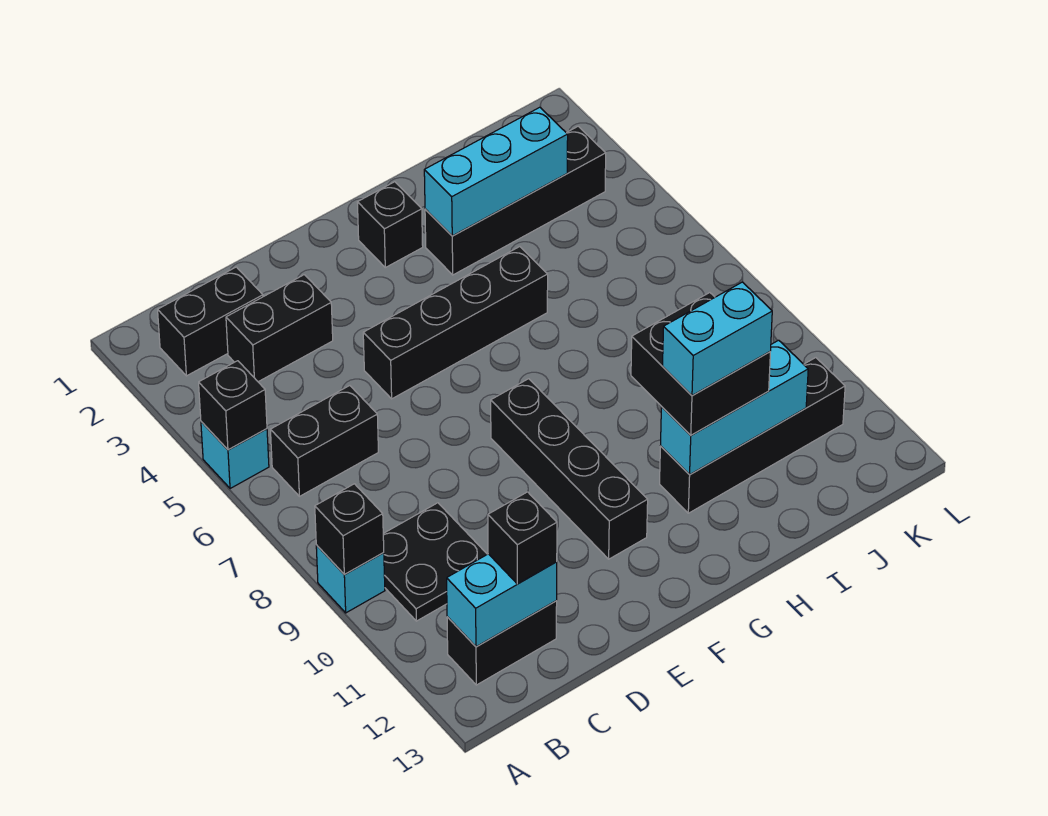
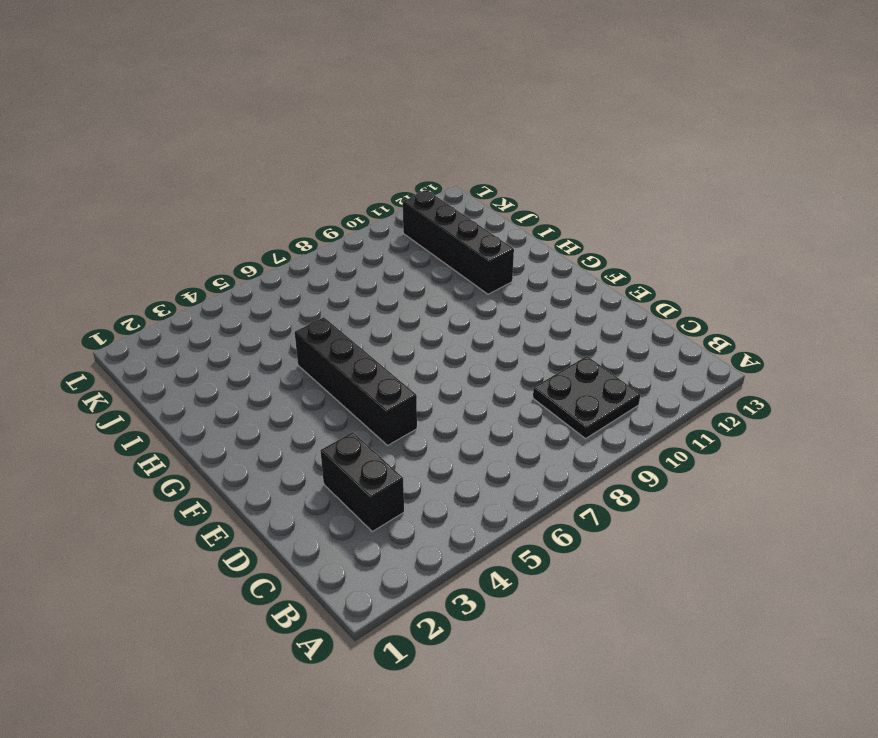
none -> cyan 1x1 brick [201,422,269,489]
none -> cyan 1x1 brick [316,545,385,613]
none -> black 1x2 brick [158,267,263,376]

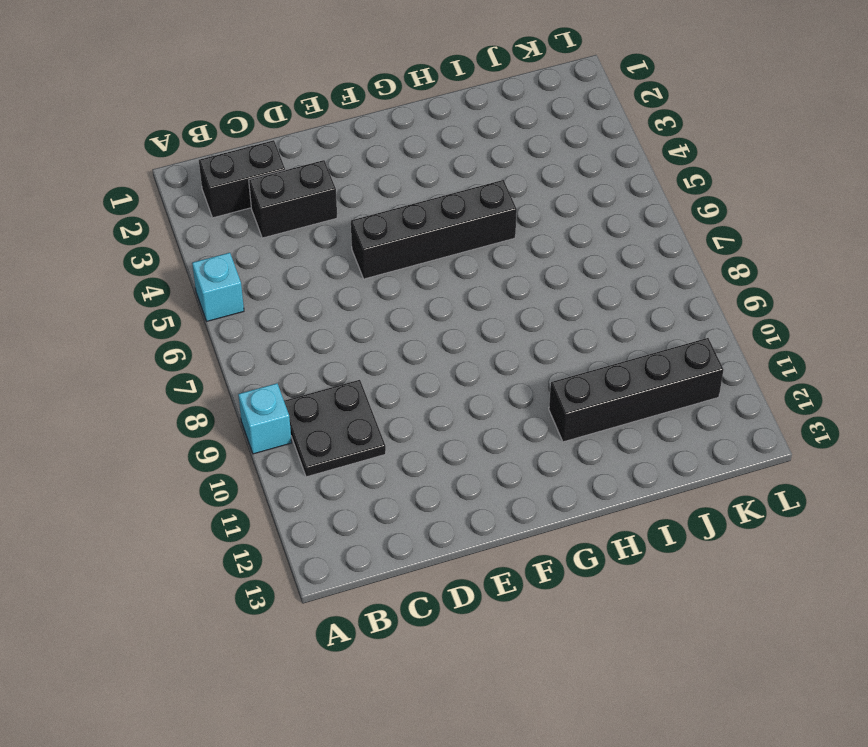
none -> black 1x2 brick [270,386,378,496]
none -> black 1x2 brick [447,601,557,685]
none -> black 1x4 brick [491,379,648,559]

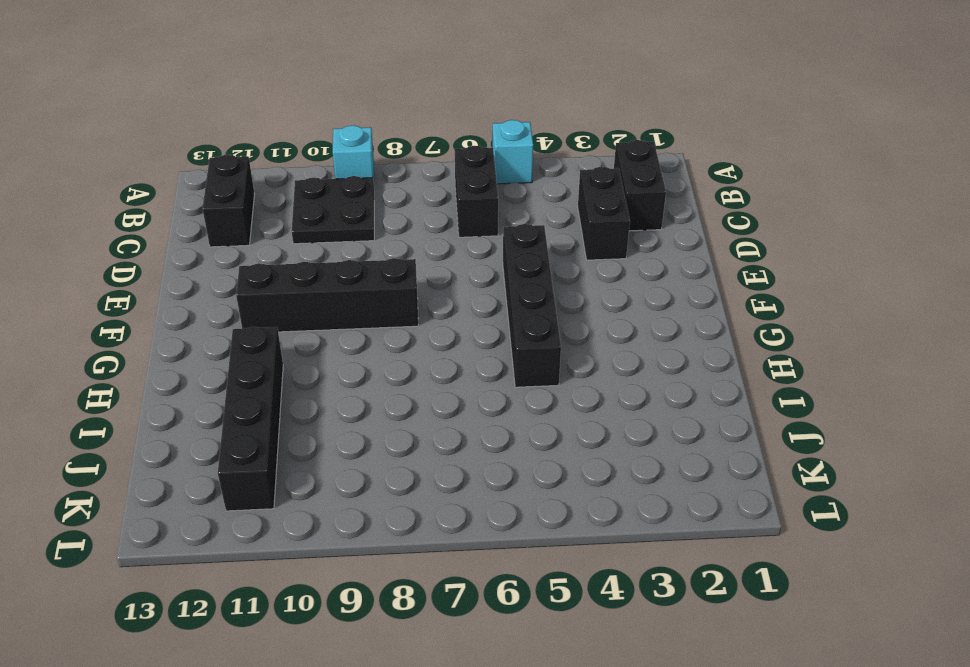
none -> black 1x1 brick [357,182,423,268]
none -> black 1x4 brick [425,126,606,275]
none -> black 1x1 brick [199,361,267,450]

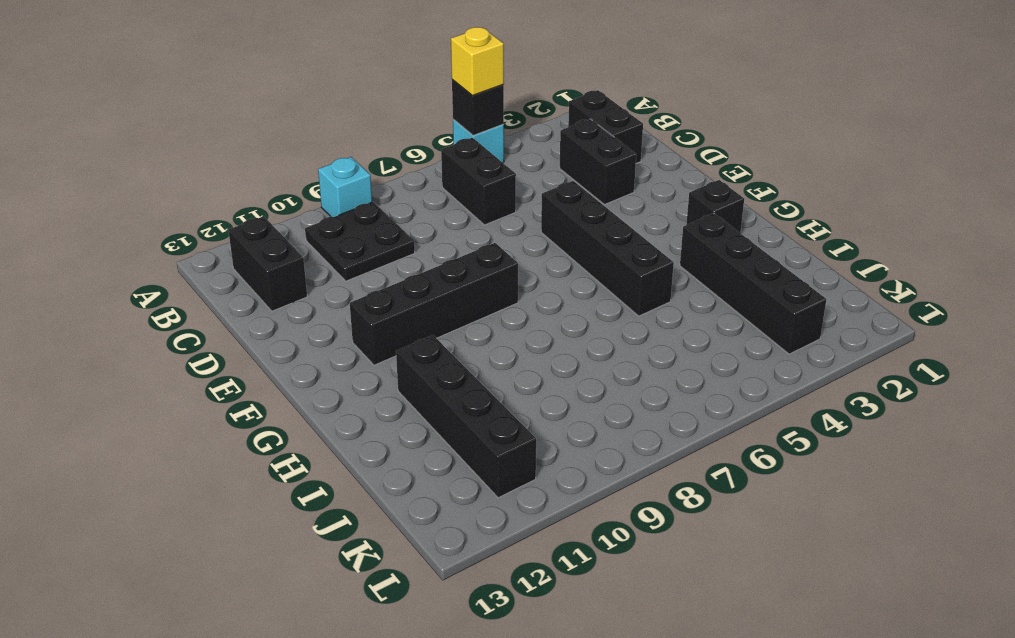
yellow 1x1 brick [451,27,504,95] -> none
none -> black 1x1 brick [315,484,384,575]
none -> cyan 1x2 brick [447,554,557,647]
none -> cyan 1x3 brick [424,107,568,236]

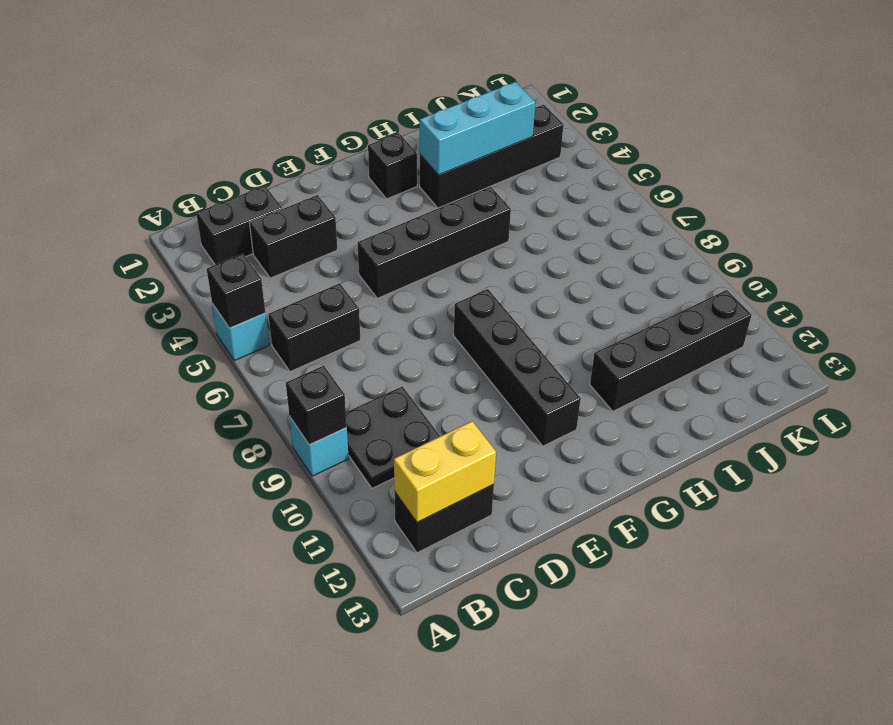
yellow 1x2 brick [394,421,496,522] -> cyan 1x2 brick [447,554,557,647]
none -> cyan 1x3 brick [661,340,808,475]
none -> black 1x1 brick [488,492,557,584]
none -> black 2x2 brick [631,293,770,435]

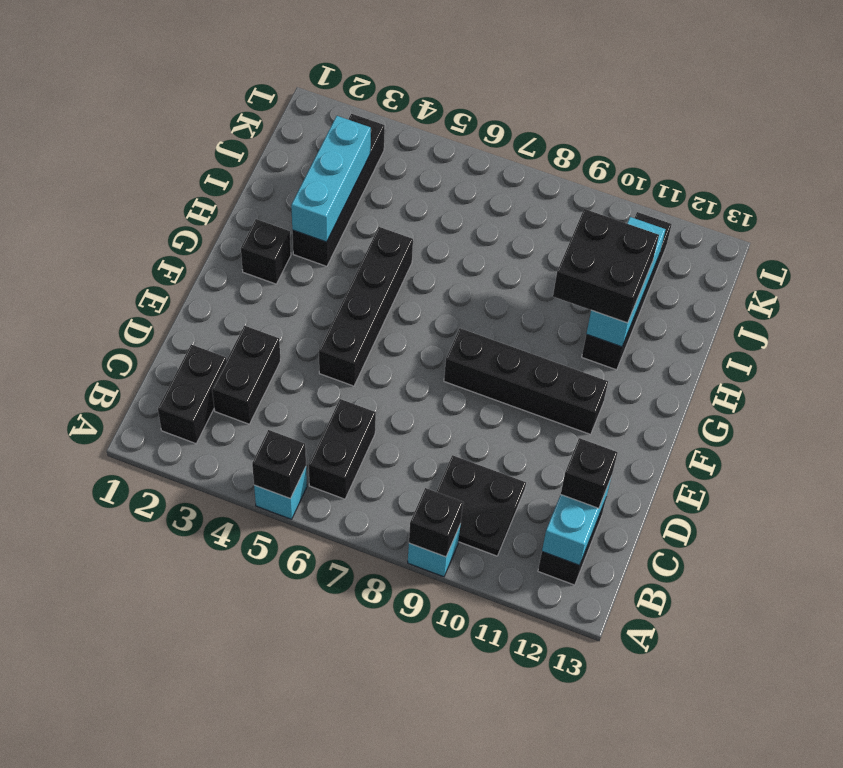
none -> cyan 1x2 brick [663,282,772,395]

